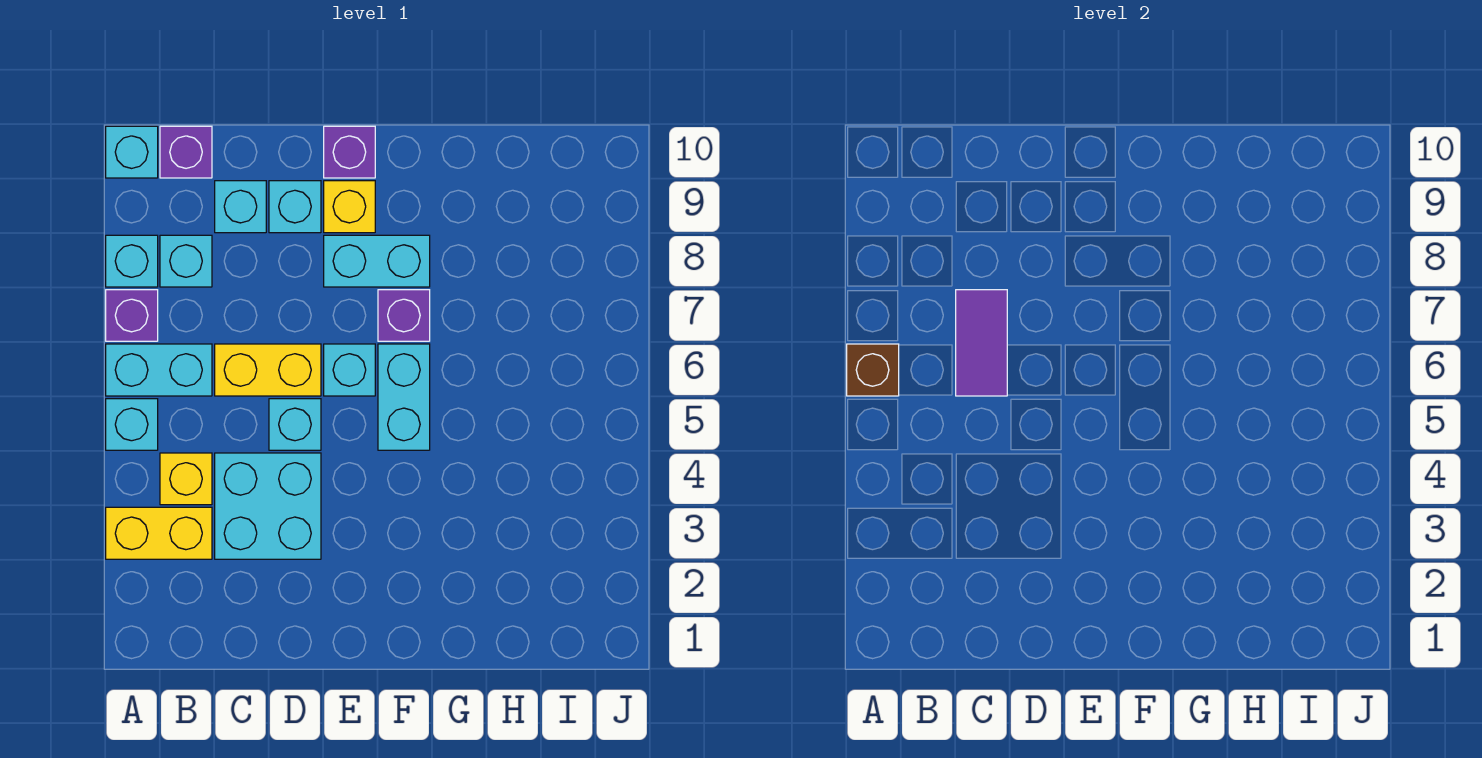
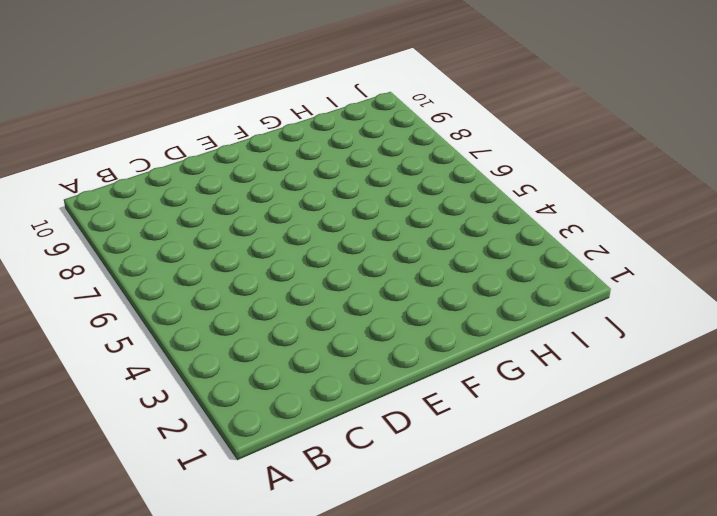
none -> yellow 1x2 brick [106,507,212,559]
none -> cyan 1x1 brick [106,399,158,450]
none -> cyan 1x2 brick [106,344,212,396]

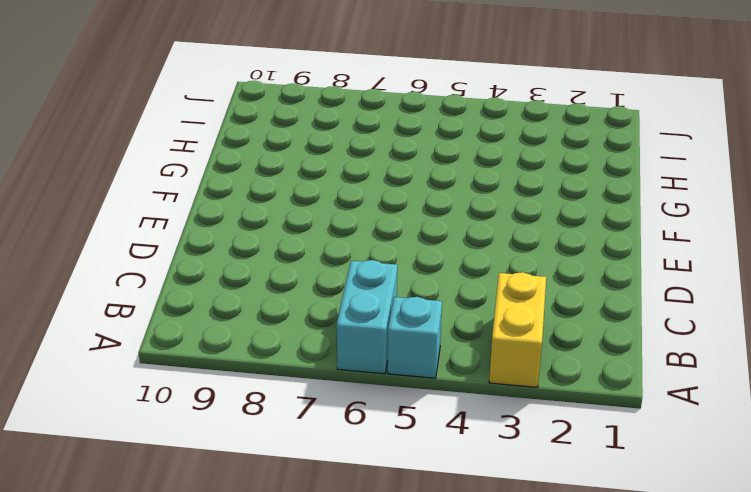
none -> purple 1x1 brick [106,290,158,341]
none -> cyan 1x1 brick [106,235,158,287]
none -> cyan 1x1 brick [106,126,158,178]

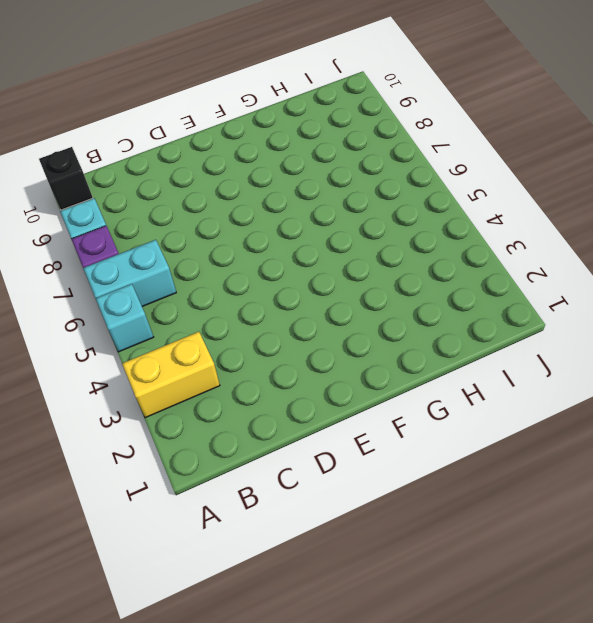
black 1x1 brick [39,147,93,210] -> cyan 1x1 brick [106,126,158,178]
none -> yellow 1x1 brick [160,453,212,505]
none -> cyan 1x1 brick [160,235,212,287]
none -> purple 1x1 brick [160,126,212,178]

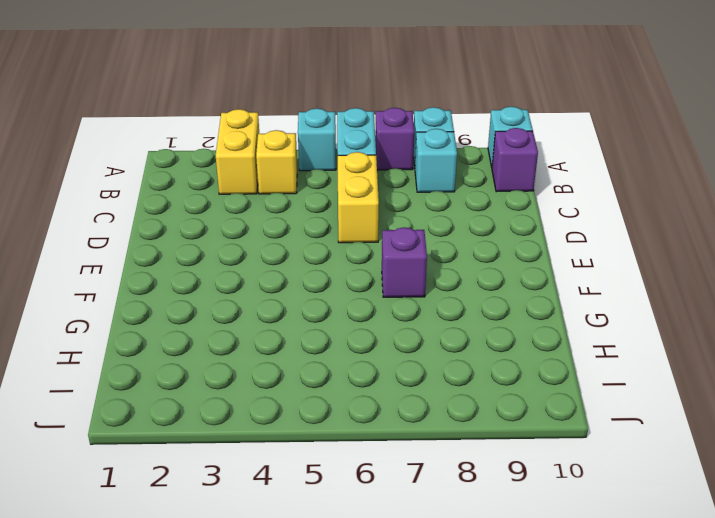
none -> cyan 2x2 brick [215,453,321,559]
none -> cyan 1x1 brick [215,181,266,233]
none -> cyan 1x1 brick [269,399,321,450]

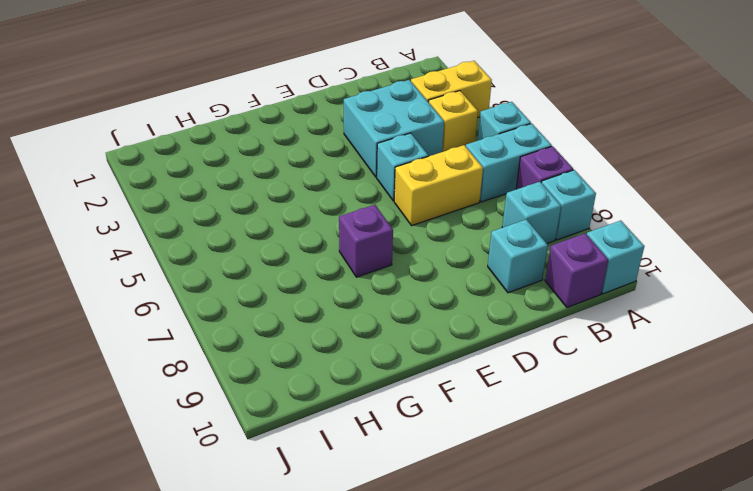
none -> cyan 1x1 brick [269,181,321,233]
none -> cyan 1x1 brick [324,344,375,396]
none -> cyan 1x2 brick [324,235,430,287]

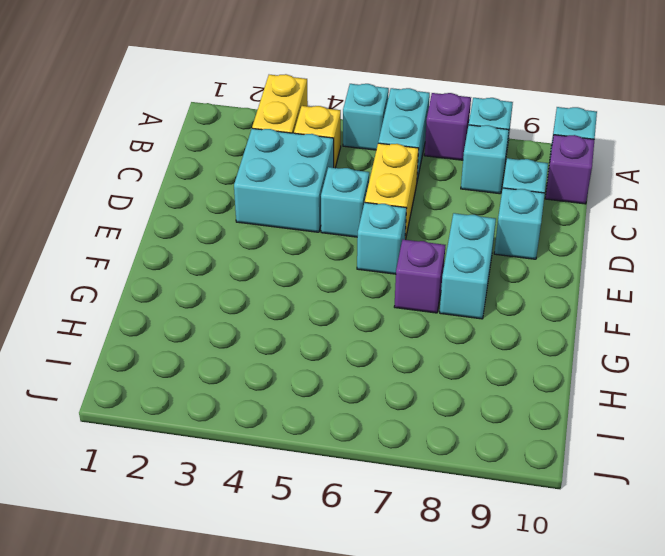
none -> yellow 1x1 brick [324,181,375,233]
none -> purple 1x1 brick [324,126,375,178]
none -> cyan 1x2 brick [378,344,430,450]

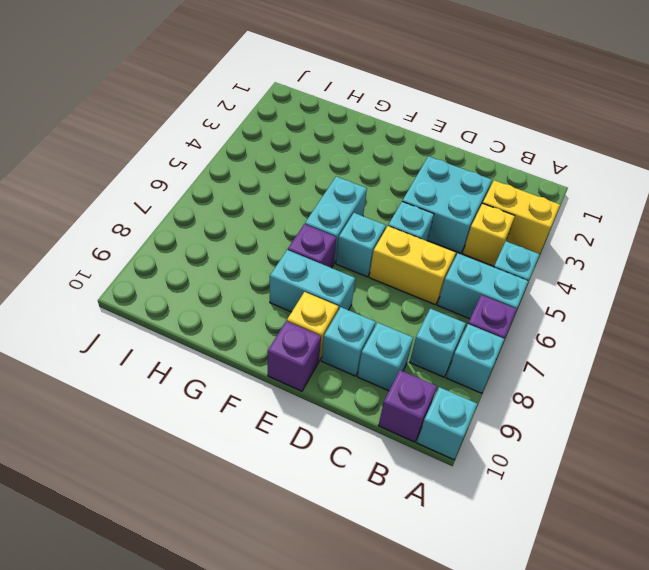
none -> brown 1x1 brick [847,344,899,396]
none -> purple 1x2 tile [956,290,1007,396]

